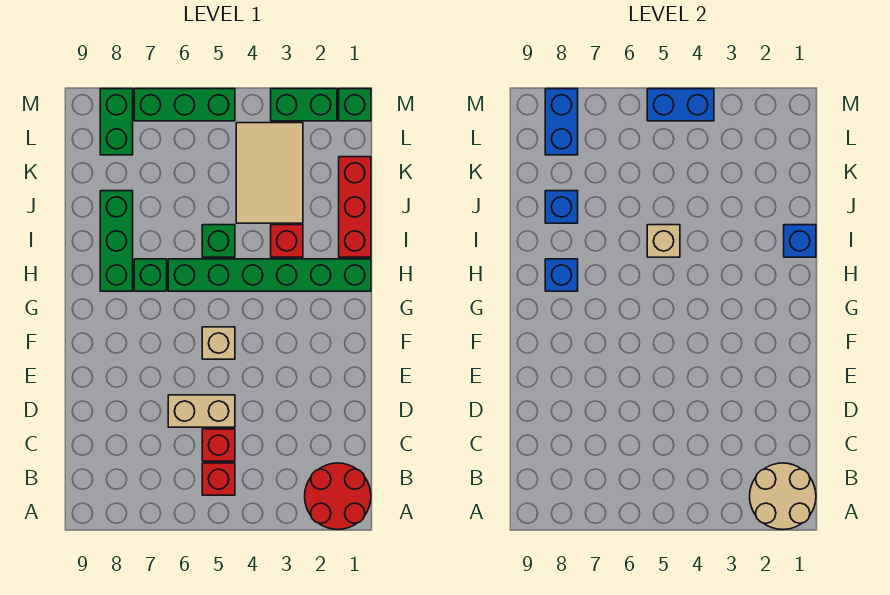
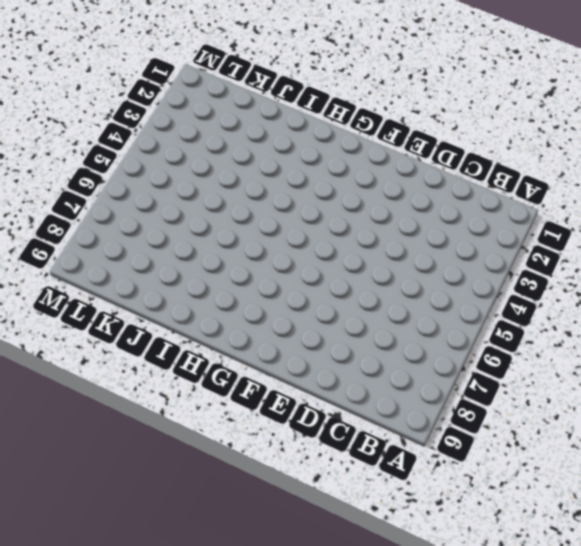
none -> red 2x2 round brick [305,463,371,530]
none -> red 1x1 brick [202,463,235,495]
none -> red 1x1 brick [202,429,235,461]

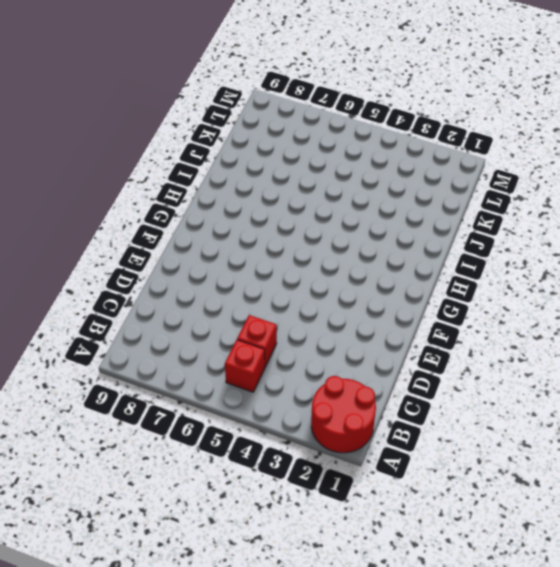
none -> tan 1x2 brick [168,395,235,427]
none -> tan 1x1 brick [202,327,235,359]
none -> green 1x6 brick [168,259,371,291]

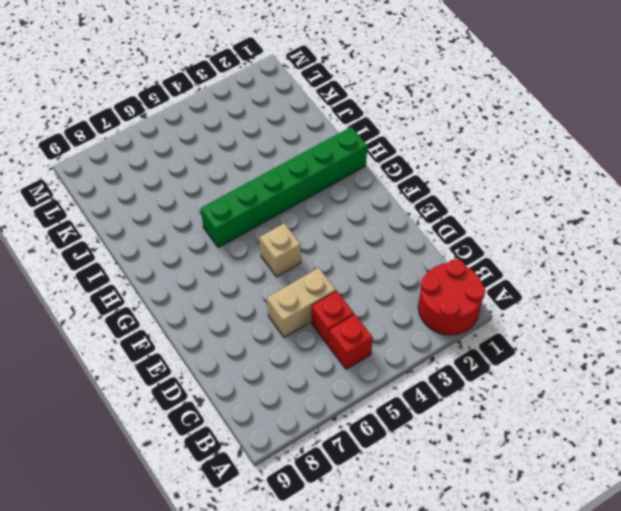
none -> green 1x1 brick [134,259,167,291]
none -> green 1x3 brick [100,191,133,291]
none -> red 1x3 brick [339,157,371,257]

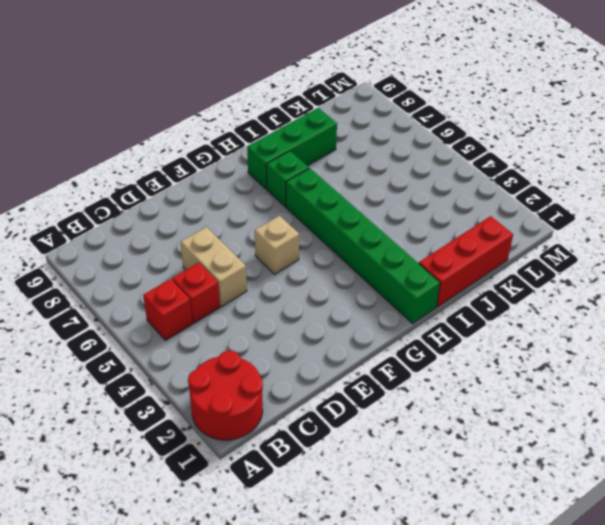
none -> red 1x1 brick [271,225,303,257]
none -> green 1x1 brick [202,225,235,257]
none -> tan 2x3 tile [236,123,303,223]

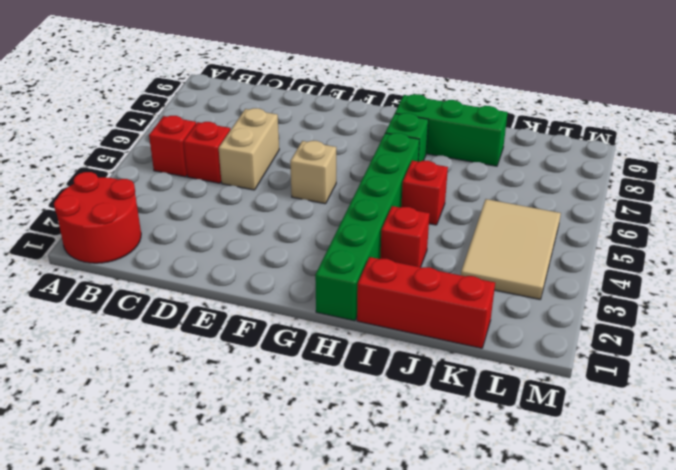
red 1x1 brick [401,161,448,225] -> green 1x1 brick [202,225,235,257]
tan 2x3 tile [461,199,561,299] -> tan 2x3 tile turned to [236,123,303,223]
none -> green 1x2 brick [100,89,133,155]
none -> green 1x1 brick [339,89,371,121]
none -> green 1x2 brick [271,89,337,121]

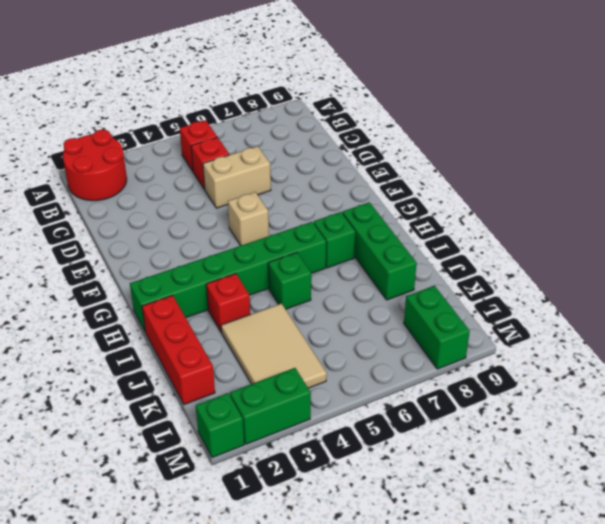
none -> green 1x3 brick [134,89,235,121]
none -> tan 2x2 round brick [750,463,816,530]
none -> blue 1x1 brick [545,259,578,291]

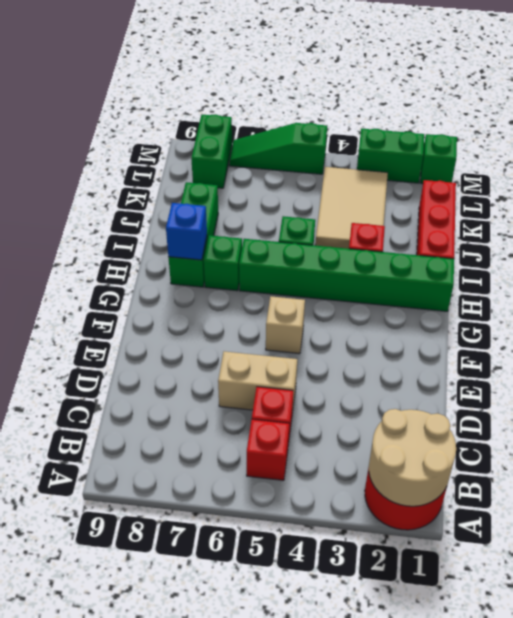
green 1x3 slope [229,123,327,174] -> green 1x3 brick [134,89,235,121]
none -> blue 1x1 brick [784,225,816,257]
none -> tan 1x1 brick [647,225,680,257]
none -> blue 1x1 brick [545,191,578,223]

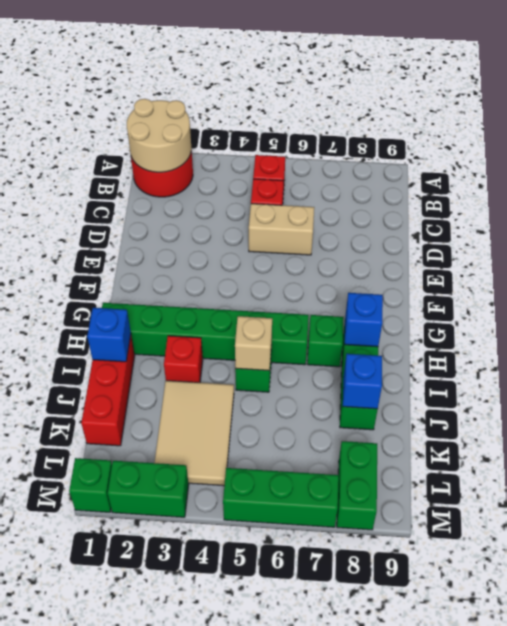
none -> tan 1x1 brick [202,327,235,359]
none -> blue 1x2 brick [545,89,578,155]
none -> blue 1x2 brick [647,89,714,121]

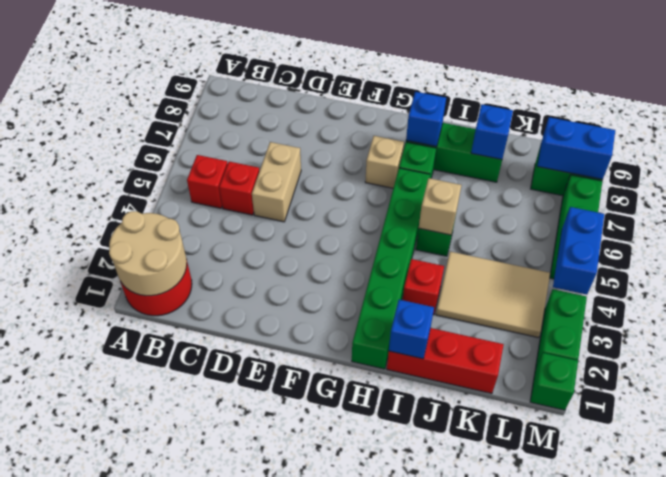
tan 1x1 brick [365,136,404,188] -> tan 1x1 brick moved to [202,327,235,359]

